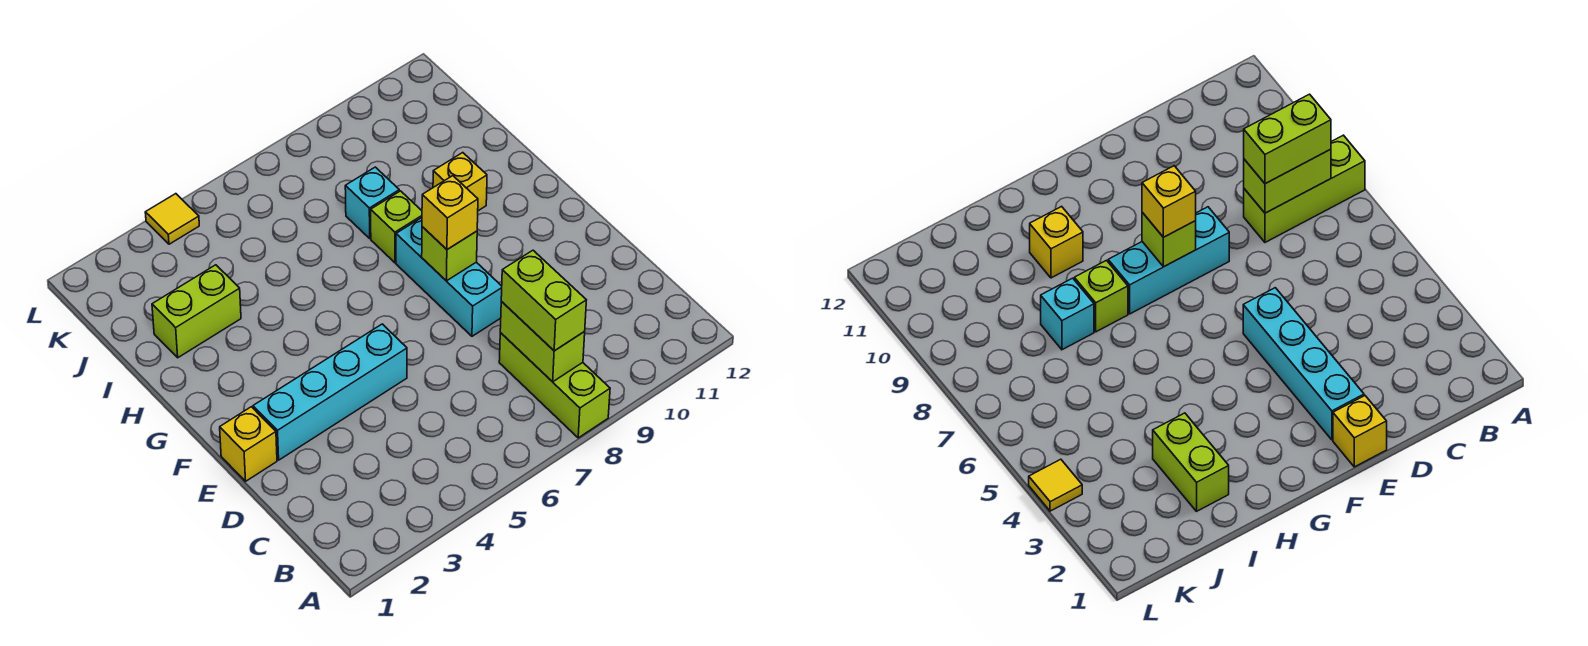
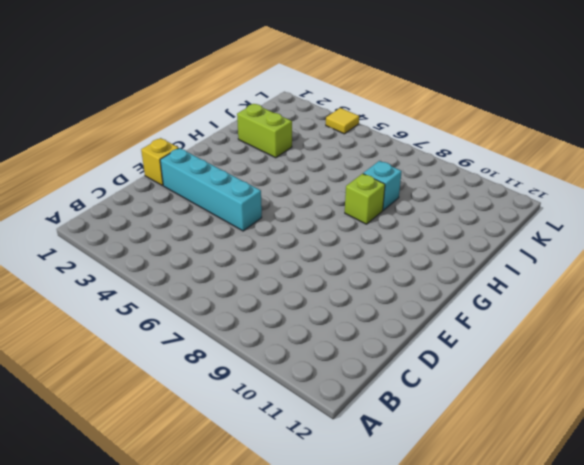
none -> lime 1x3 brick [499,333,610,438]
none -> cyan 1x3 brick [396,218,502,336]
none -> yellow 1x1 brick [433,153,487,211]

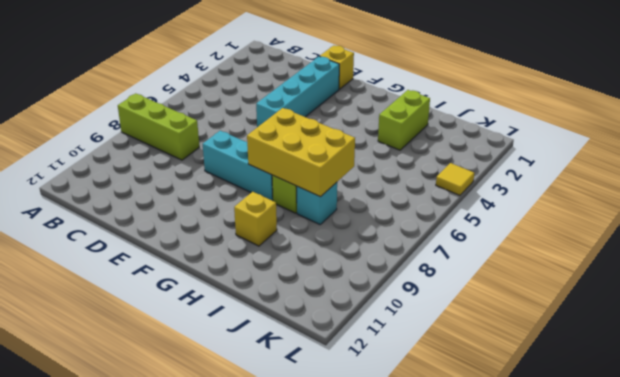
yellow 2x3 brick [247,108,355,197] -> none
none -> lime 1x2 brick [500,302,585,382]
none -> lime 1x1 brick [422,227,477,281]
none -> lime 1x2 brick [501,250,586,351]

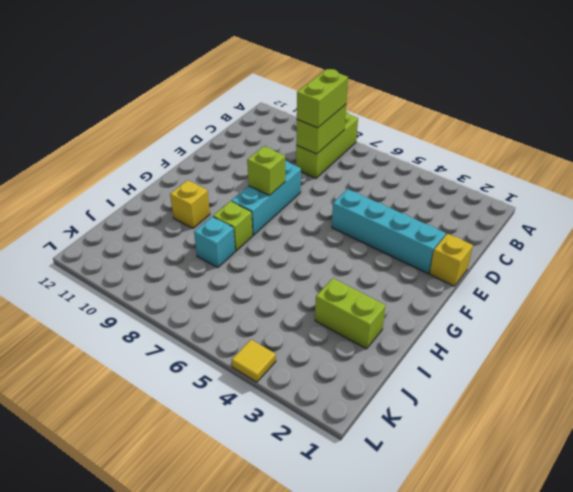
none -> yellow 1x1 brick [422,176,478,249]

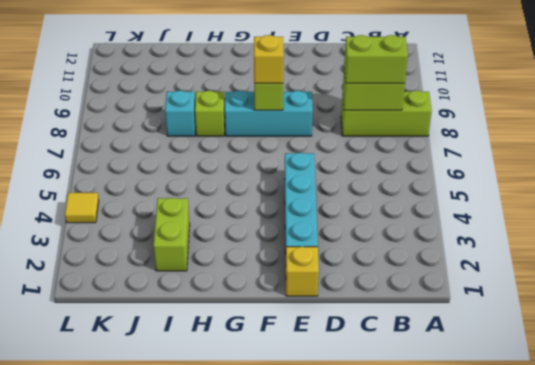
none -> yellow 1x1 brick [433,153,487,211]

